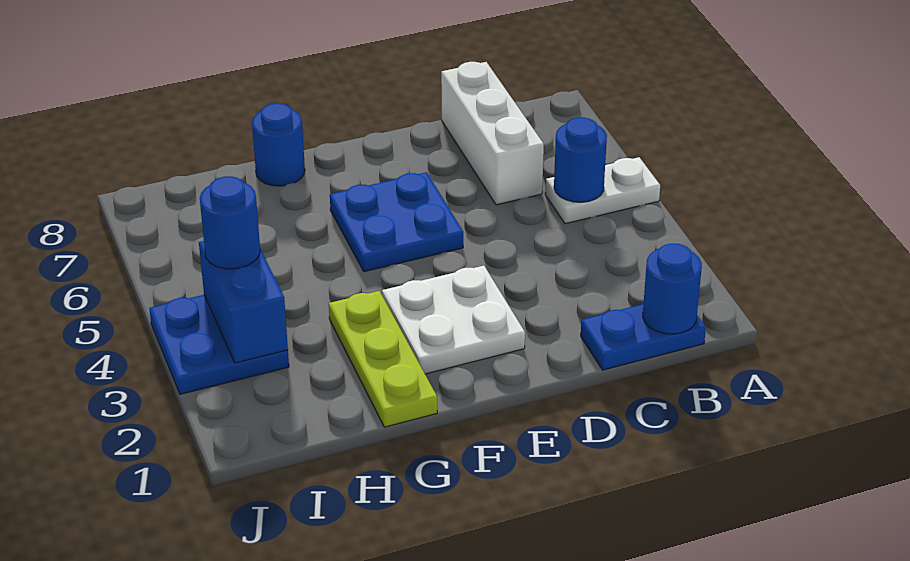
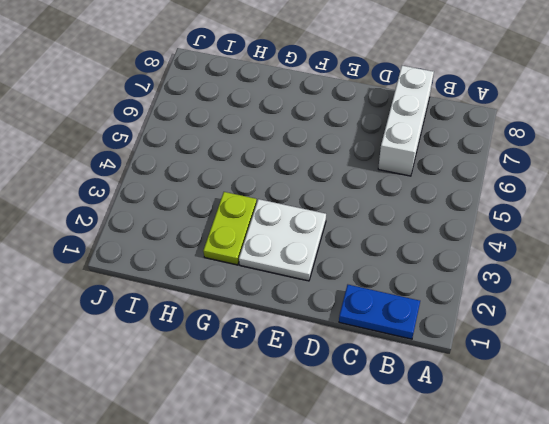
lime 1x2 plate [203,192,257,265] -> lime 1x3 plate [329,291,437,427]
none -> white 1x2 plate [545,157,660,224]
none -> blue 2x2 plate [330,172,463,272]
none -> blue 1x1 round brick [252,103,305,186]

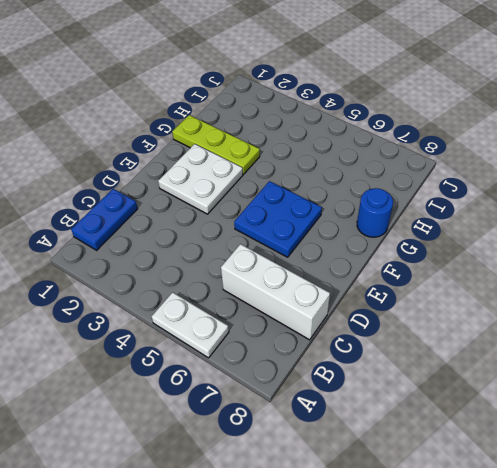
white 1x2 plate [152,292,229,358] -> white 1x2 plate turned to [545,157,660,224]
none -> blue 2x2 plate [149,295,289,394]
none -> blue 1x1 round brick [643,244,702,334]
none -> blue 1x1 round brick [554,117,607,202]

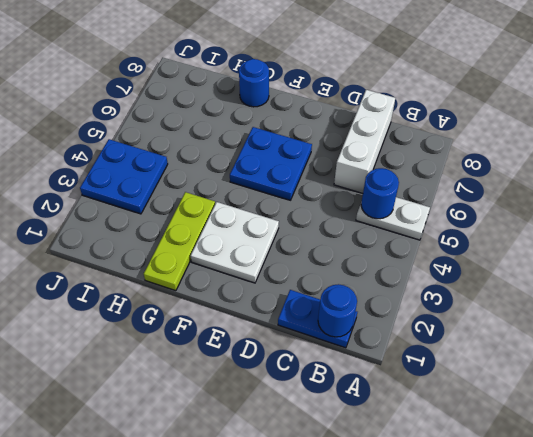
none -> blue 1x2 brick [199,241,288,363]
none -> blue 1x1 round brick [200,176,260,269]

